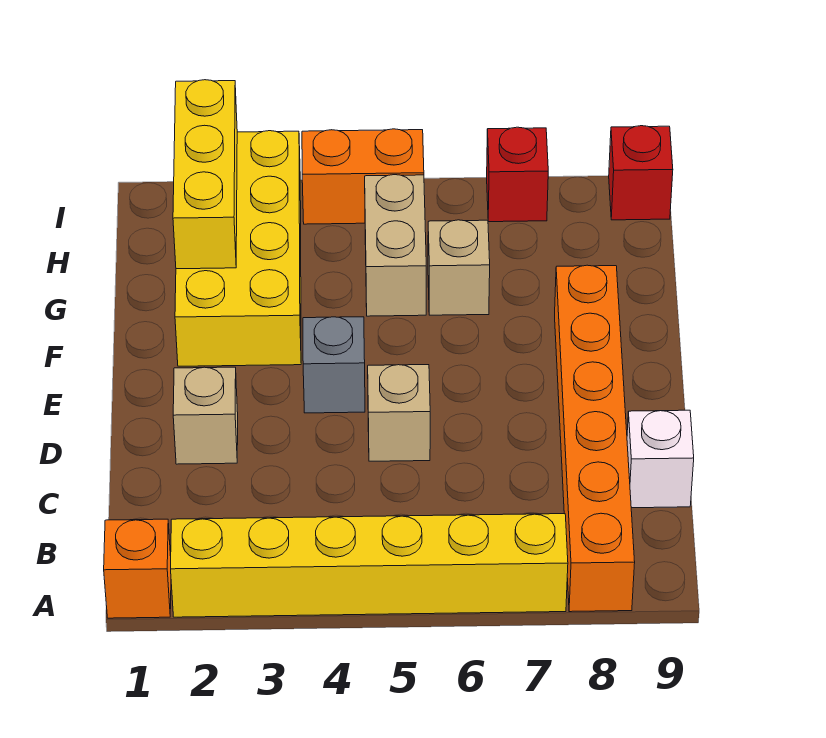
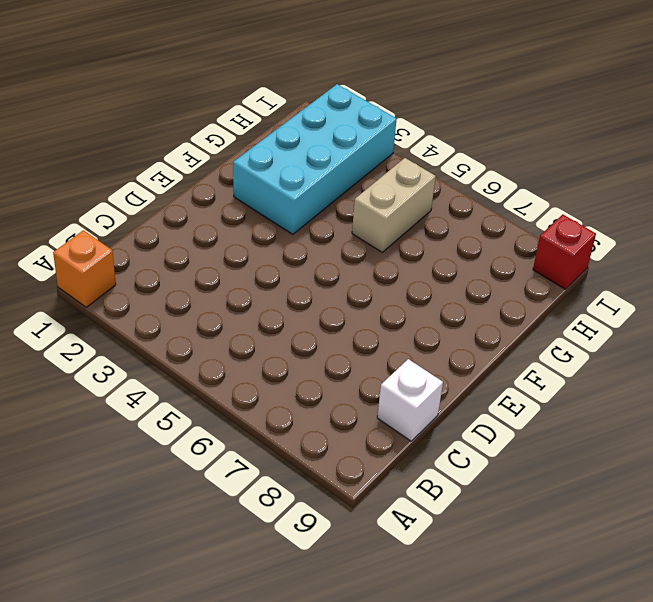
cyan 2x4 brick [233,84,397,234] -> yellow 2x4 brick [175,131,301,366]
none -> yellow 1x6 brick [171,514,568,617]
none -> orange 1x6 brick [555,265,635,612]
none -> tan 1x1 brick [173,367,238,464]

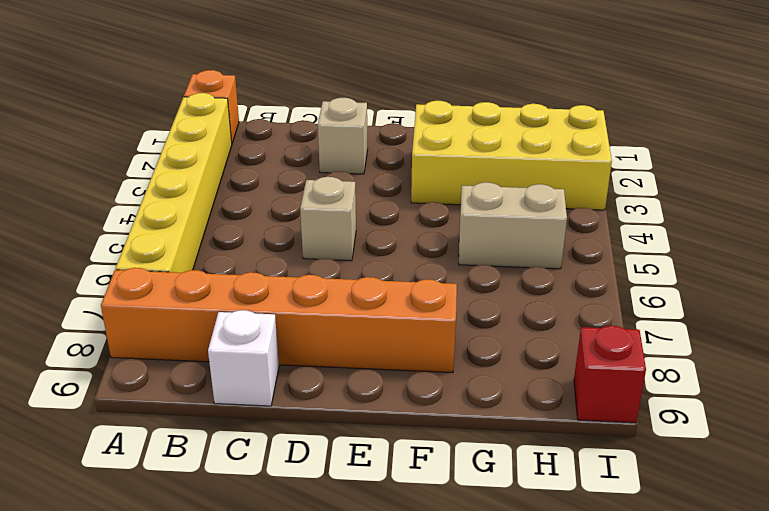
none -> grey 1x1 brick [303,317,365,413]
none -> tan 1x1 brick [428,220,490,315]
none -> orange 1x2 brick [302,129,424,224]

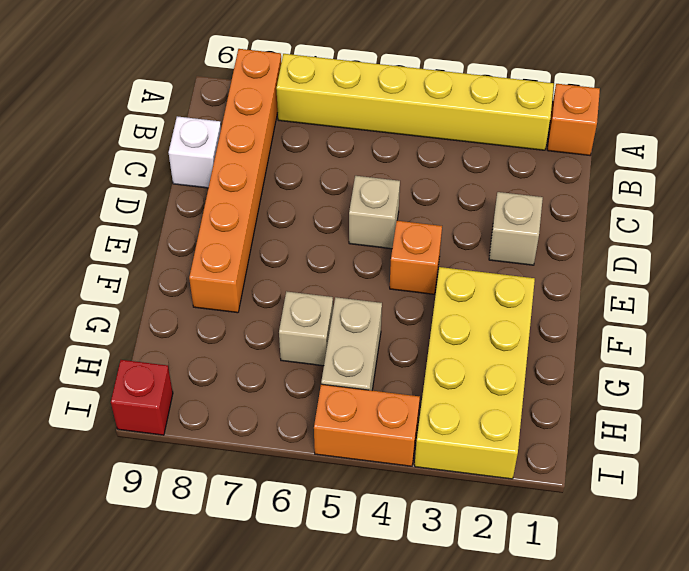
orange 1x1 brick [390,221,442,294] -> grey 1x1 brick [303,317,365,413]
none -> red 1x1 brick [487,127,548,222]
none -> yellow 1x3 brick [173,80,237,269]

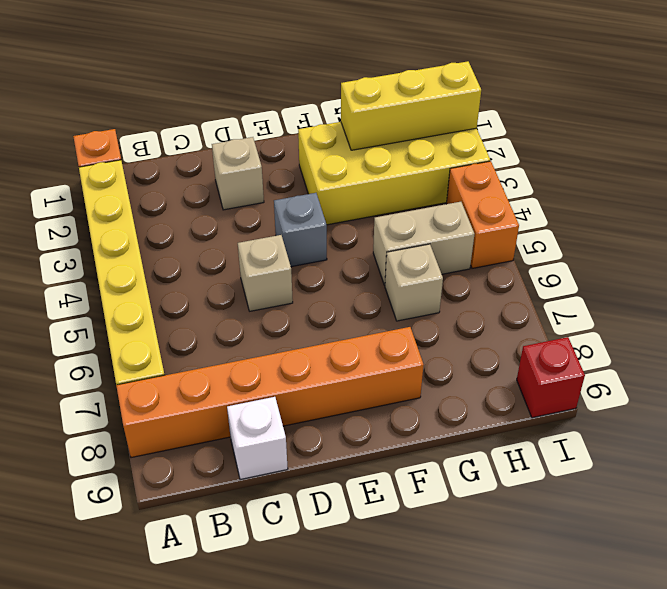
none -> red 1x1 brick [487,127,548,222]

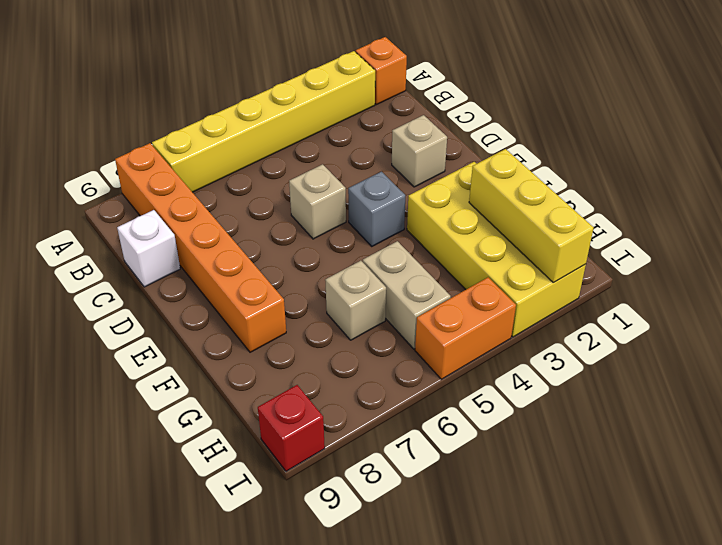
none -> red 1x1 brick [487,127,548,222]

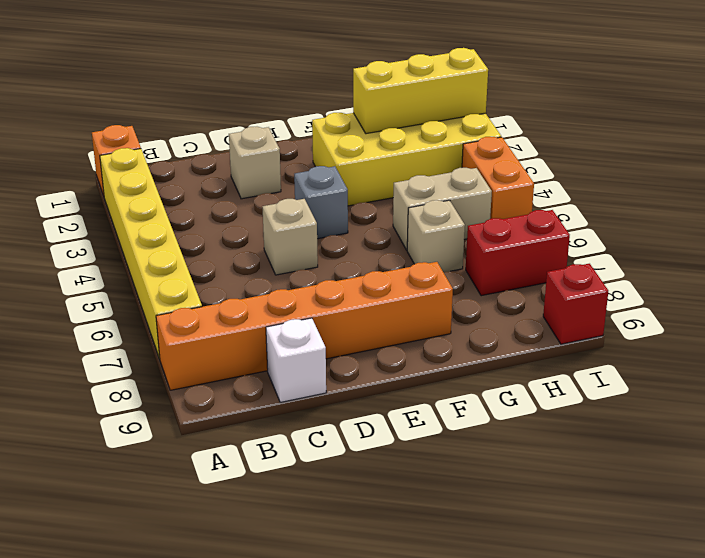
red 1x2 brick [466,210,570,296] -> red 1x1 brick [487,127,548,222]

